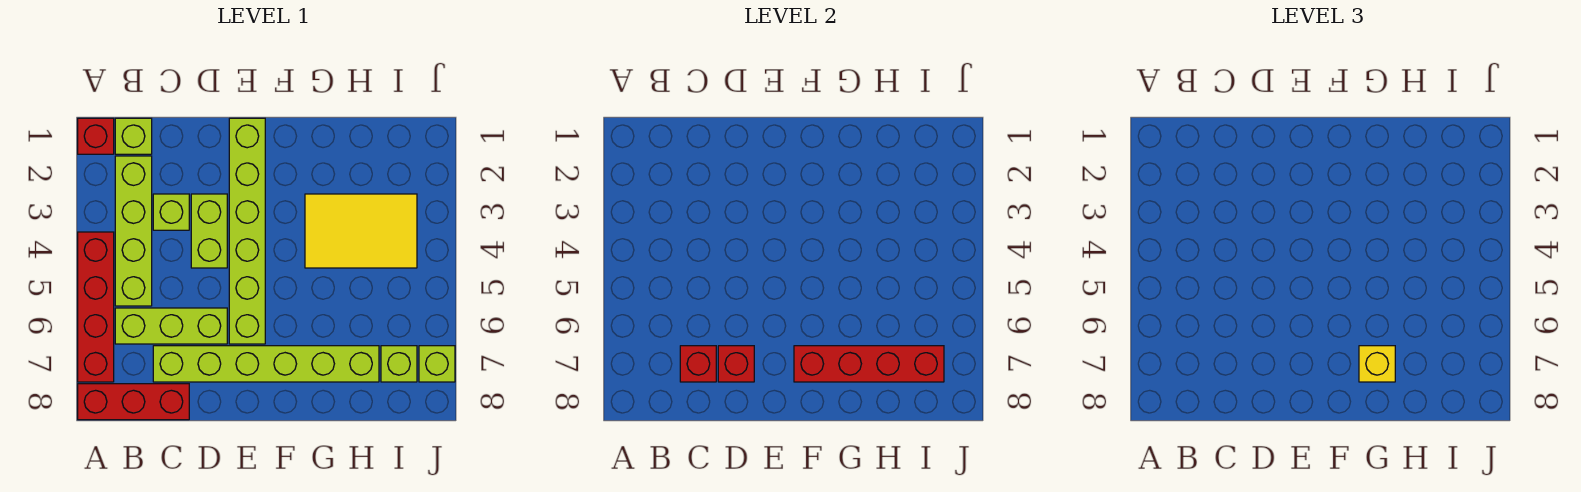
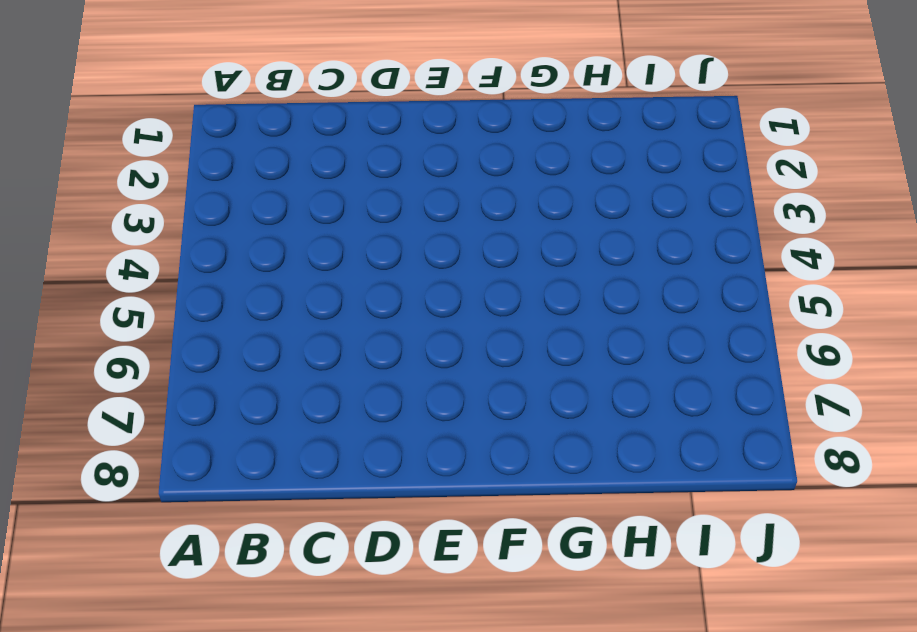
none -> red 1x1 brick [78,118,114,154]
none -> red 1x4 brick [78,232,114,382]
none -> red 1x3 brick [78,384,189,420]

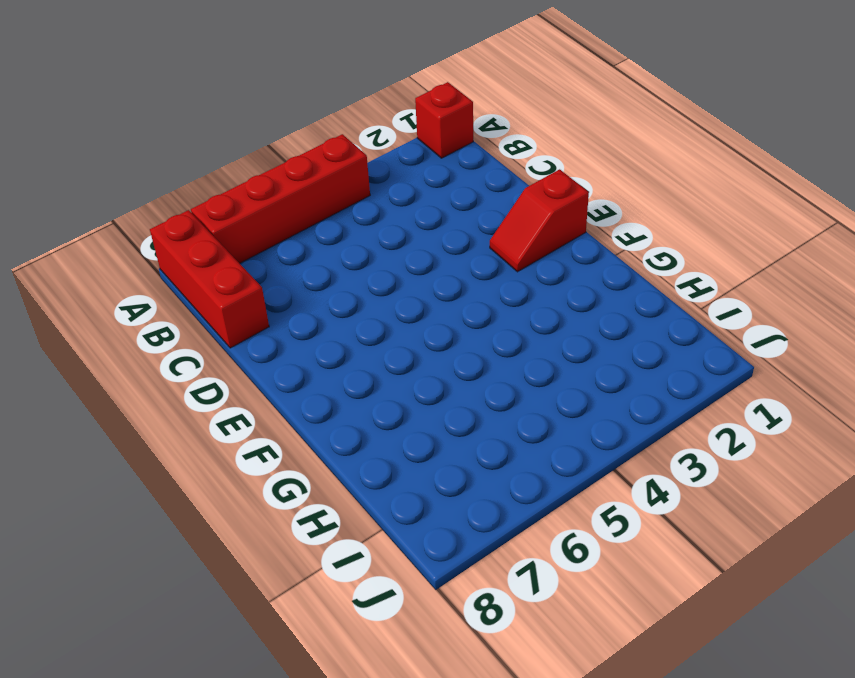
red 1x2 slope [490,169,589,272] -> lime 1x6 brick [229,118,265,344]
none -> lime 1x1 brick [115,118,152,154]
none -> lime 1x4 brick [115,156,152,306]
none -> lime 1x3 brick [115,308,227,344]

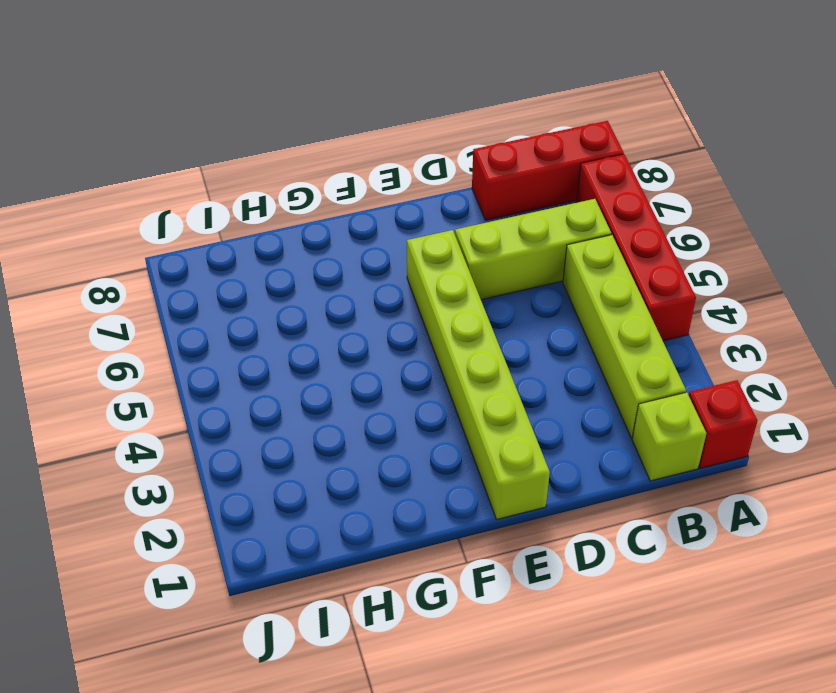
none -> lime 1x1 brick [153,194,189,230]
none -> lime 1x6 brick [153,346,379,382]
none -> lime 1x2 brick [191,194,227,268]

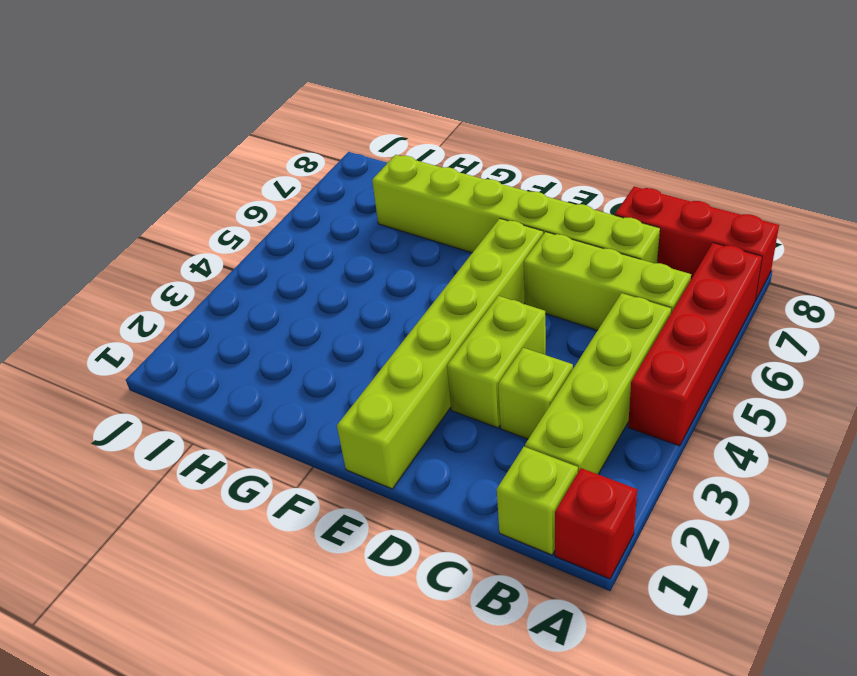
none -> yellow 2x3 tile [305,194,417,268]
none -> lime 1x1 brick [381,346,417,382]
none -> lime 1x1 brick [419,346,455,382]

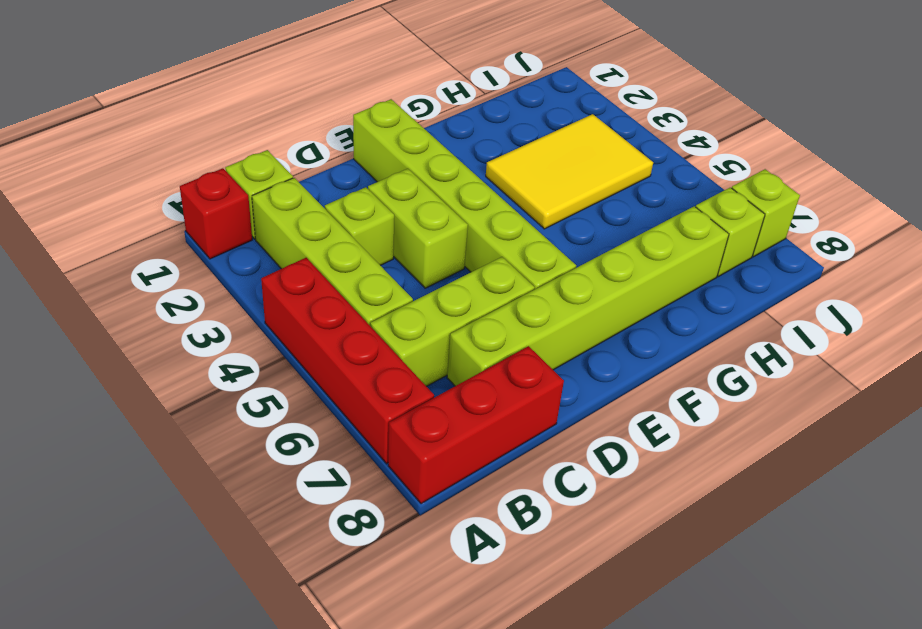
none -> red 1x1 brick [680,346,716,382]
none -> red 1x1 brick [718,346,754,382]
none -> red 1x4 brick [794,346,944,382]

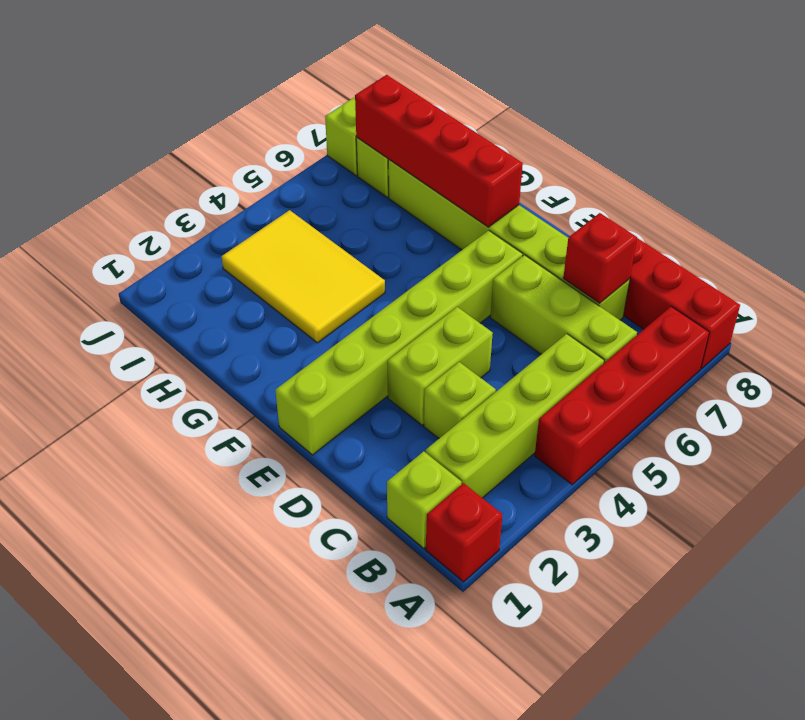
none -> red 1x1 brick [718,346,754,382]
none -> yellow 1x1 brick [1359,346,1395,382]

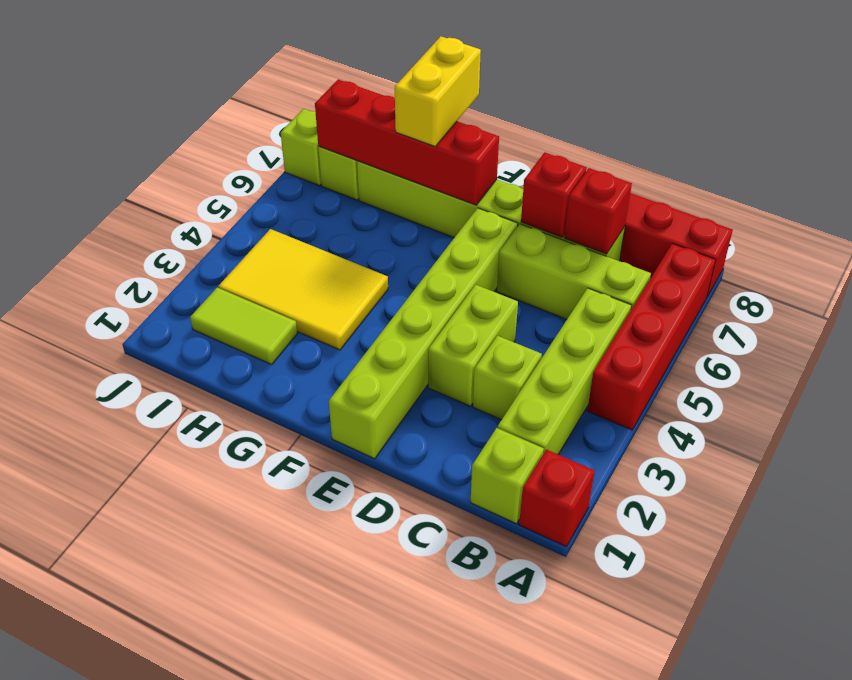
yellow 1x2 brick [395,36,481,146] -> yellow 1x1 brick [1359,346,1395,382]
lime 1x2 tile [190,288,297,364] -> none

